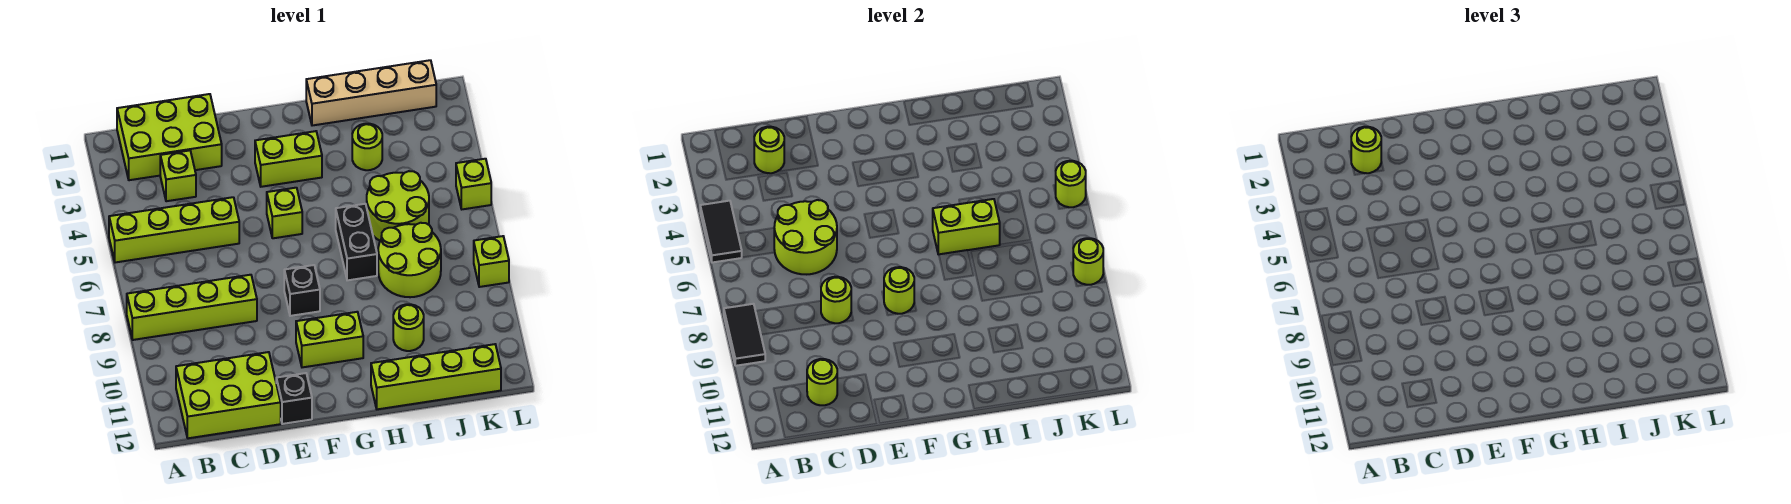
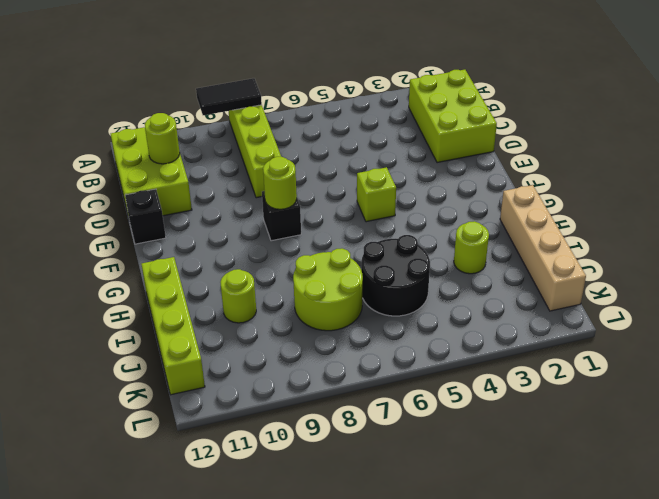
black 2x2 round brick [361,235,430,316] -> lime 2x2 round brick [367,171,429,241]
none -> lime 1x4 brick [109,197,239,263]
none -> lime 1x1 brick [160,150,196,201]
none -> lime 1x2 brick [255,131,322,187]
none -> lime 1x2 brick [296,312,363,367]

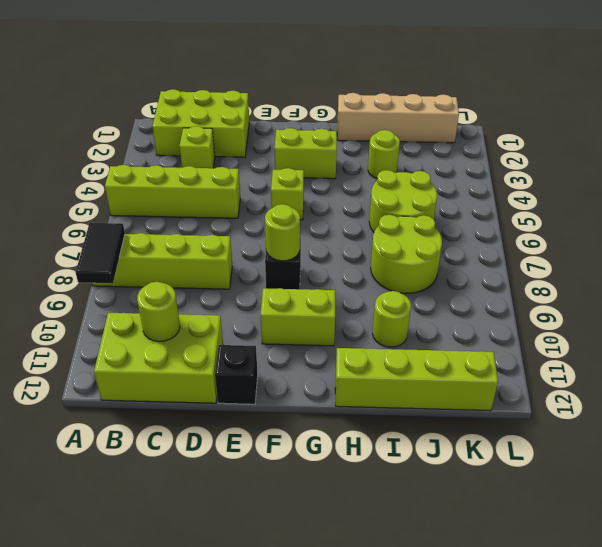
none -> black 1x2 brick [336,204,377,280]
none -> lime 1x1 brick [456,159,491,209]
none -> lime 1x1 brick [474,236,509,287]
none -> black 1x2 tile [700,201,742,263]

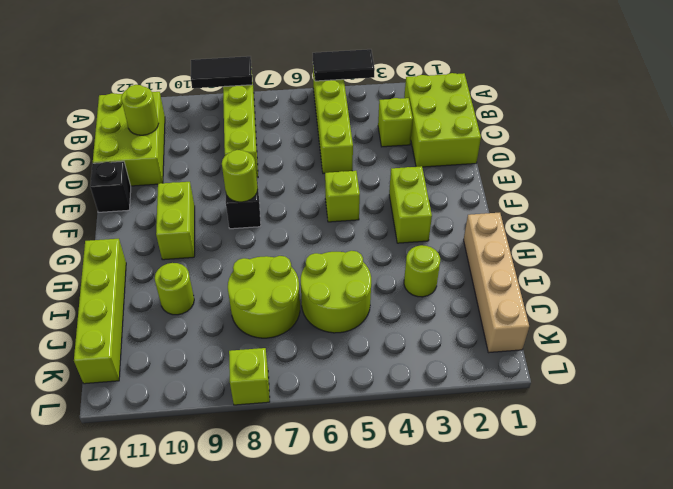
none -> black 1x2 brick [336,204,377,280]
none -> lime 1x1 brick [456,159,491,209]
none -> lime 1x1 round brick [754,127,784,173]
none -> lime 2x2 round brick [774,200,837,274]

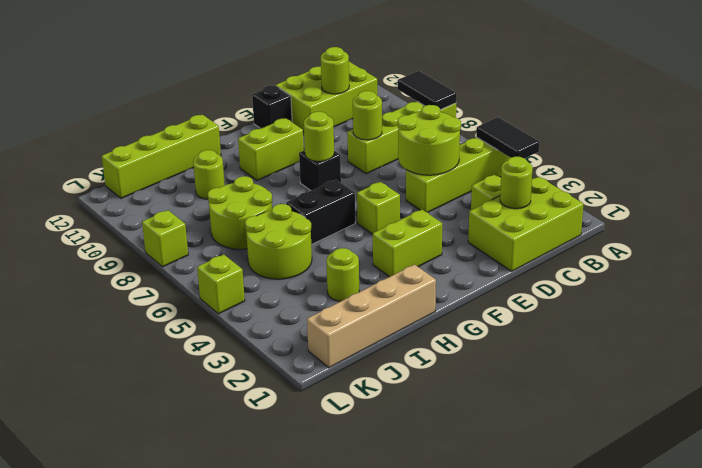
black 1x2 brick [286,180,355,245] -> black 1x2 brick turned to [336,204,377,280]
none -> lime 1x2 brick [933,199,1000,255]
none -> lime 1x1 round brick [1056,161,1086,207]
none -> lime 1x1 round brick [1073,238,1103,285]
none -> lime 1x1 round brick [1351,127,1381,173]

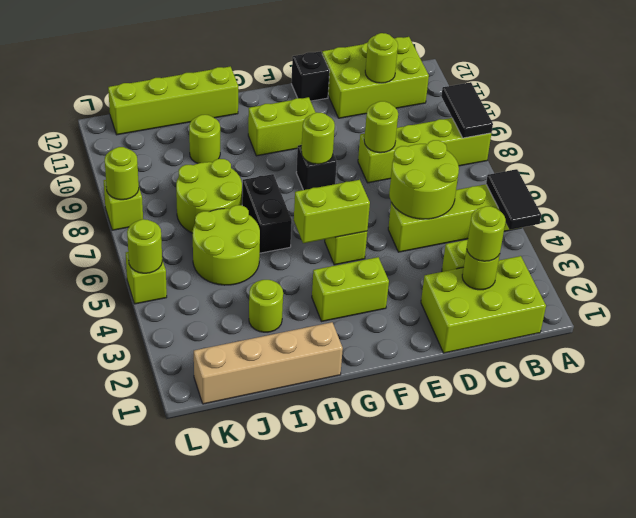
lime 1x2 brick [294,180,370,243] -> lime 1x2 brick moved to [933,199,1000,255]

